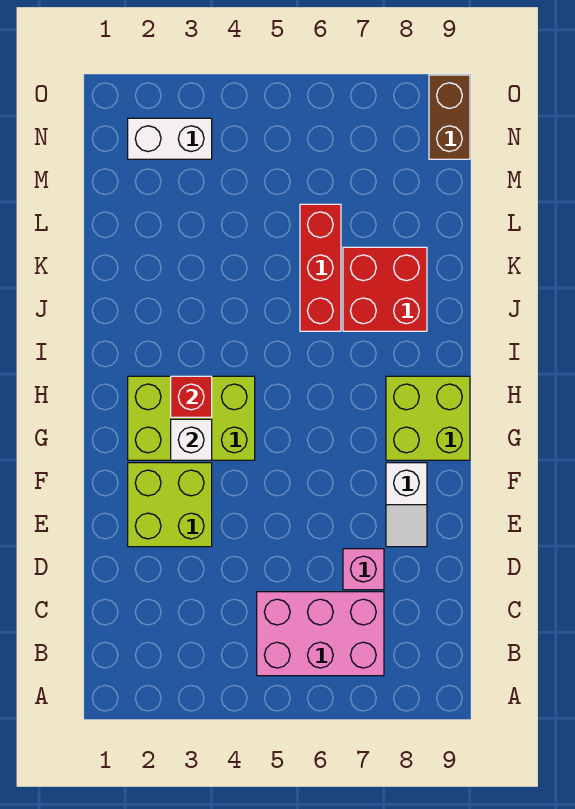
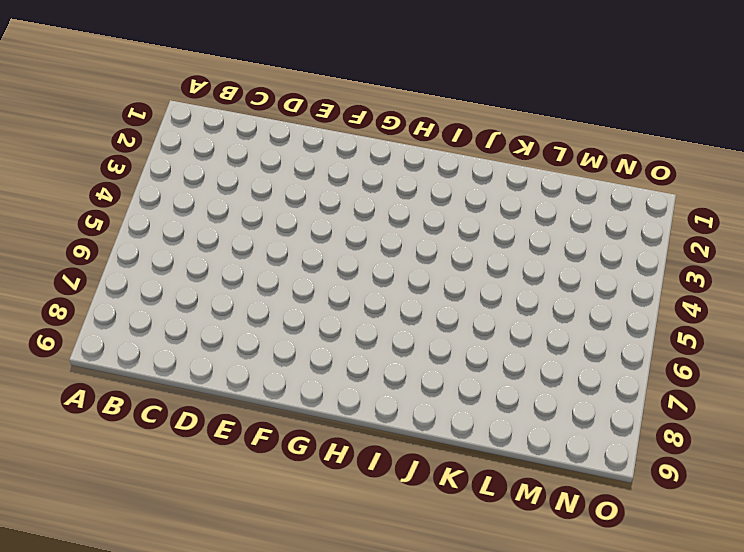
none -> pink 2x3 brick [257,592,384,676]
none -> pink 1x1 brick [343,549,384,590]
none -> lime 2x2 brick [128,463,212,547]

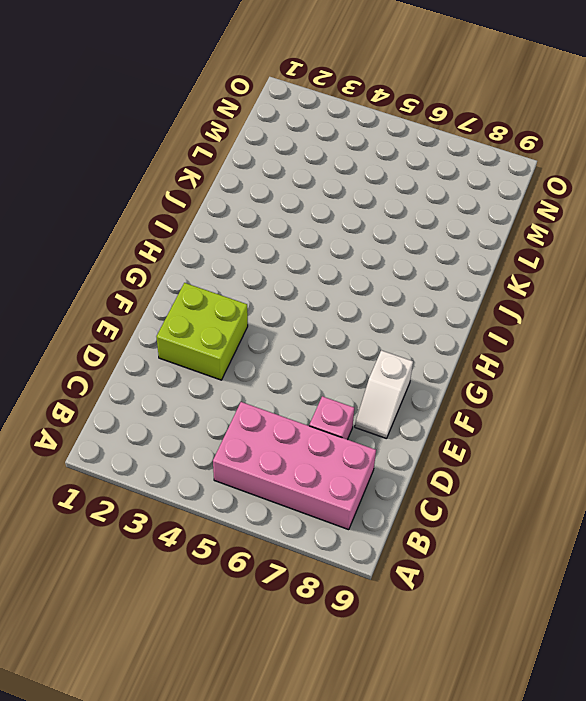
pink 2x4 brick [213,402,376,530] -> pink 2x3 brick [257,592,384,676]
none -> lime 2x3 brick [128,376,255,460]
none -> lime 2x2 brick [386,376,470,460]
none -> red 1x3 brick [300,204,341,331]

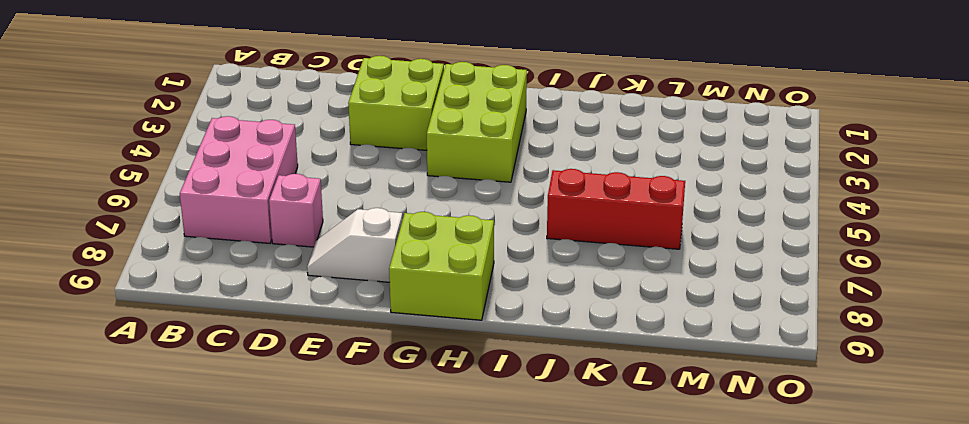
none -> red 2x2 brick [343,247,427,331]
none -> white 1x2 brick [128,118,212,159]
none -> brown 1x2 brick [429,75,470,159]

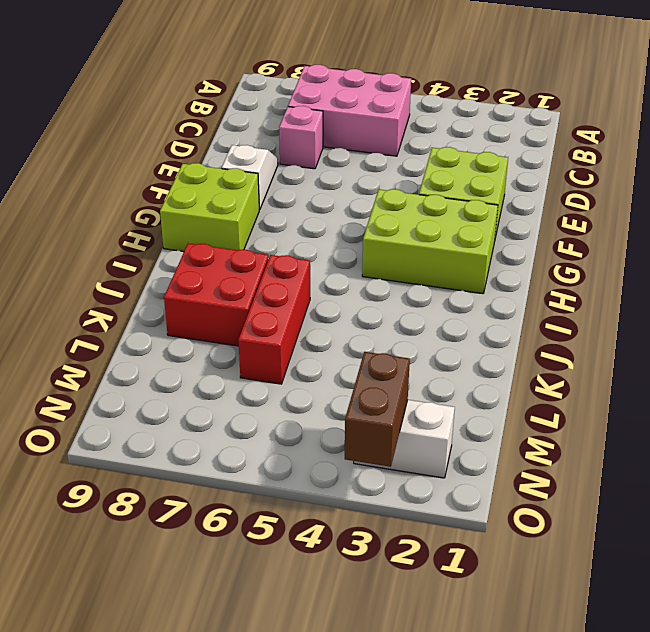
brown 1x2 brick [345,352,410,467] -> brown 1x2 brick moved to [429,75,470,159]
none -> white 1x1 brick [171,419,212,460]
none -> red 1x1 brick [171,376,212,417]

